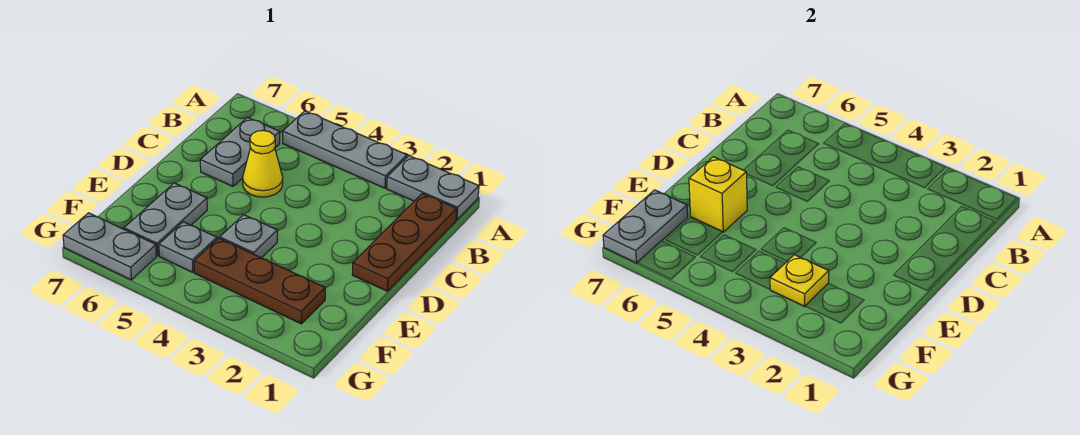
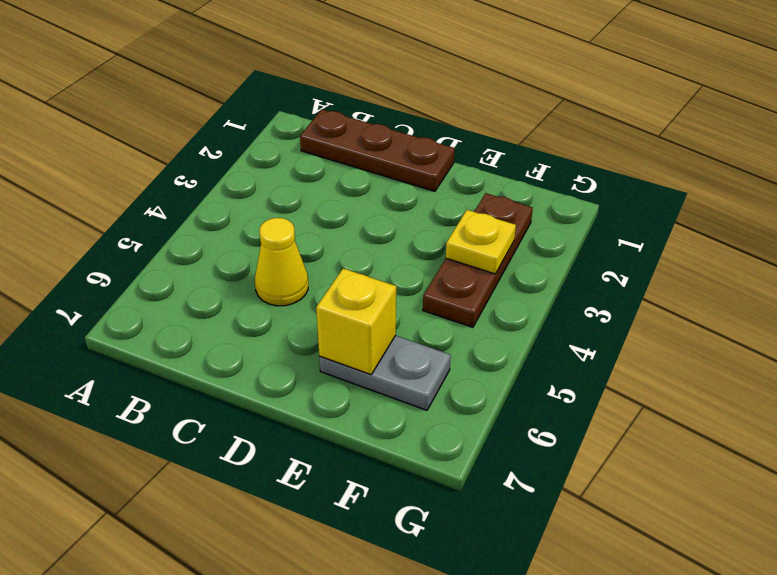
none -> grey 1x2 plate [387,156,479,220]
none -> grey 1x3 plate [283,111,407,188]
none -> grey 1x2 plate [200,117,280,186]

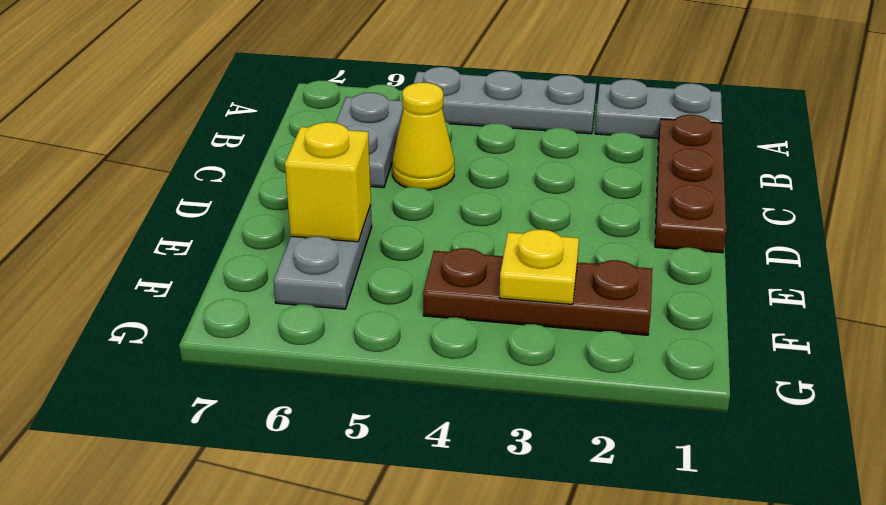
none -> grey 1x1 plate [220,215,277,258]
none -> grey 1x1 plate [159,222,217,272]
none -> grey 1x2 plate [63,213,156,280]

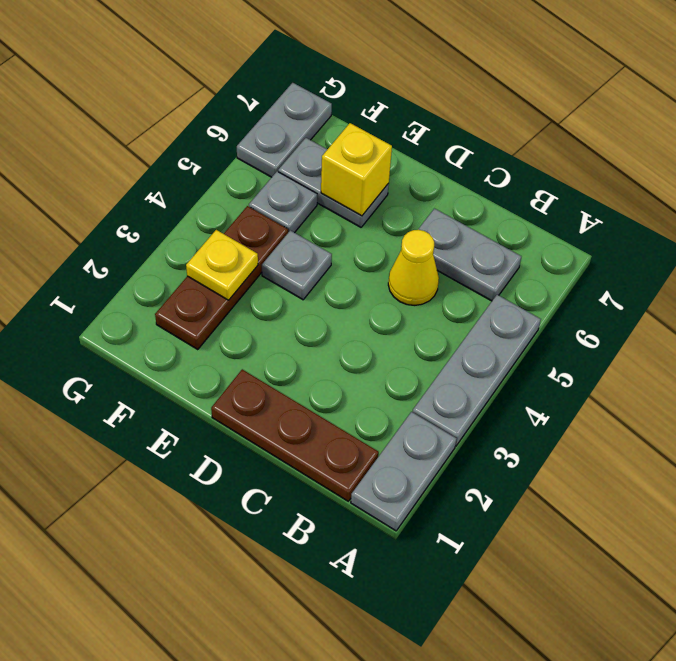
none -> grey 1x2 plate [603,190,688,263]

